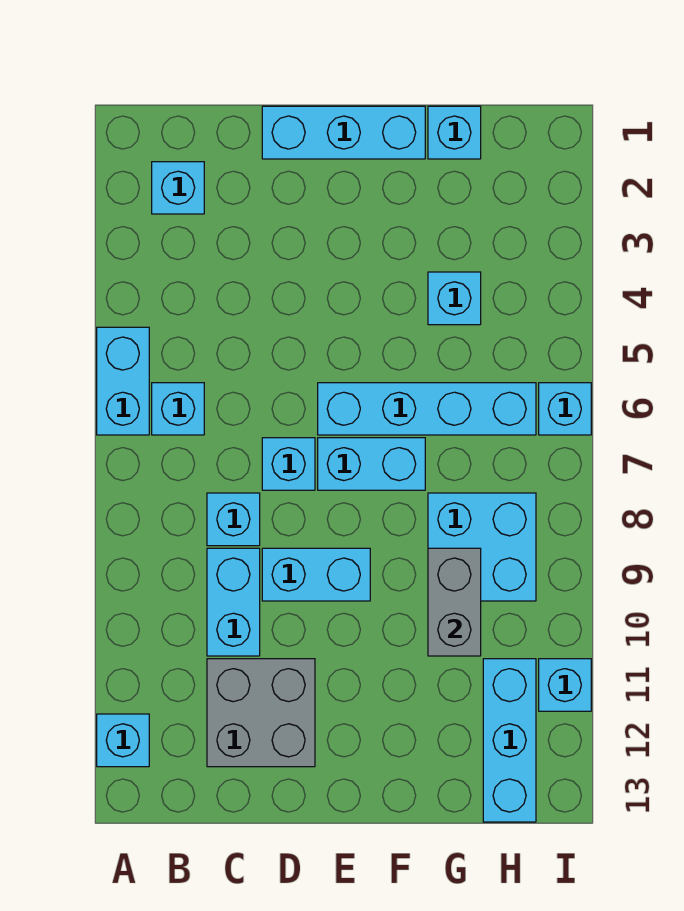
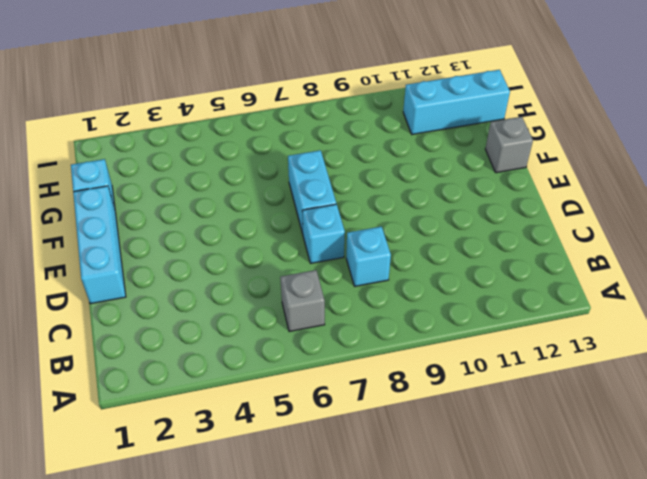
grey 1x1 brick [280,270,325,332] -> cyan 1x1 brick [152,383,204,435]
grey 1x1 brick [485,117,533,173] -> none
none -> cyan 1x2 brick [97,327,149,435]
none -> cyan 1x1 brick [97,714,149,767]
none -> cyan 1x1 brick [152,162,204,214]

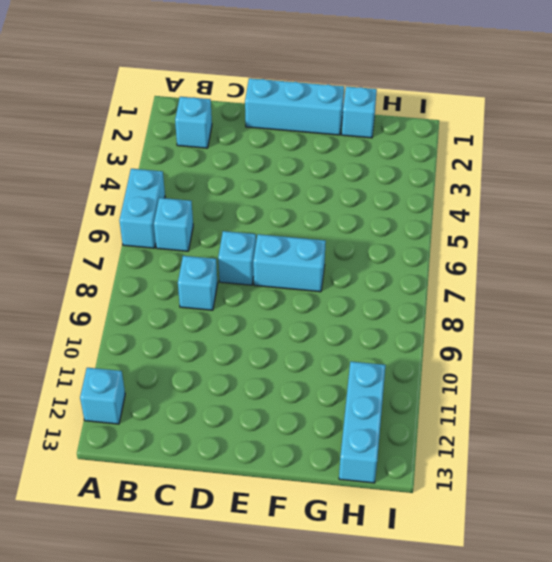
none -> cyan 1x2 brick [207,548,260,656]
none -> grey 2x2 brick [207,659,315,767]
none -> cyan 1x2 brick [262,548,370,601]

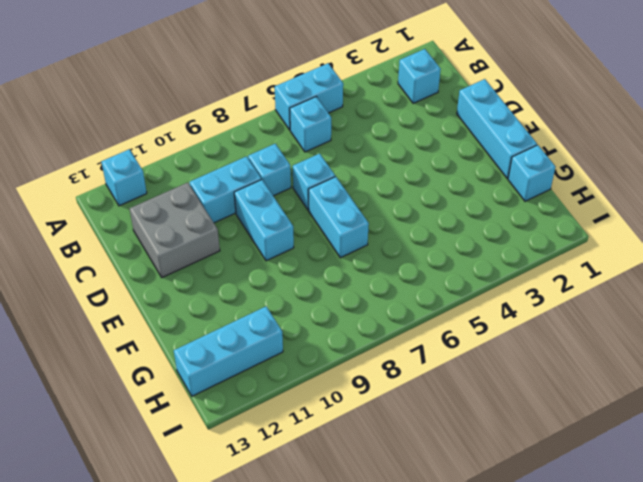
none -> cyan 1x4 brick [318,383,536,435]
none -> cyan 1x1 brick [428,272,481,325]
none -> cyan 2x2 brick [428,493,536,601]

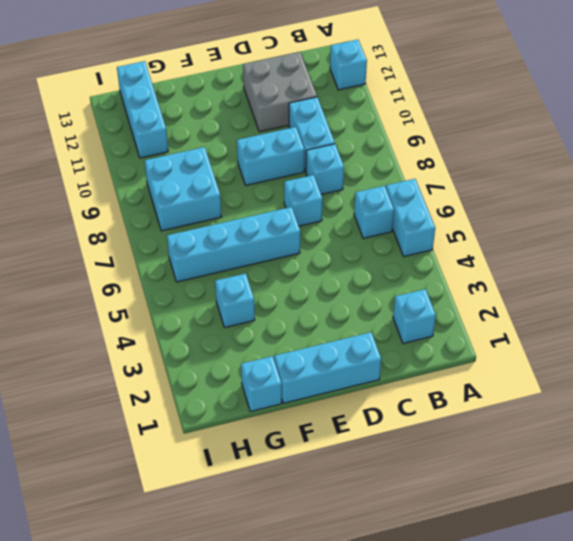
none -> cyan 1x2 brick [318,438,425,490]
none -> cyan 1x1 brick [539,383,591,435]
none -> cyan 1x1 brick [539,659,591,711]

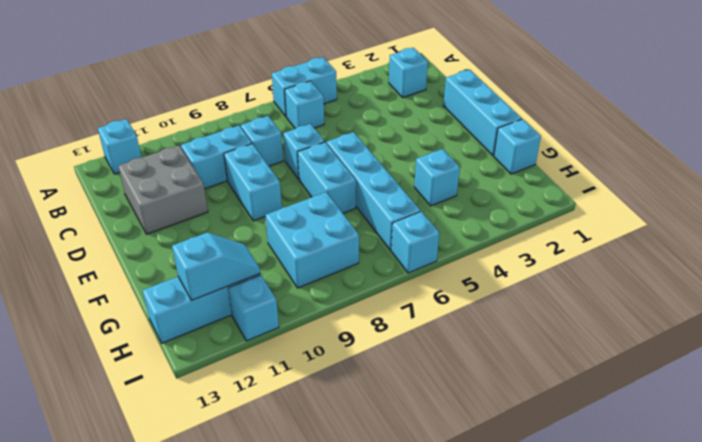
cyan 1x2 slope [172,232,260,300] -> none
none -> grey 1x2 brick [428,548,481,656]

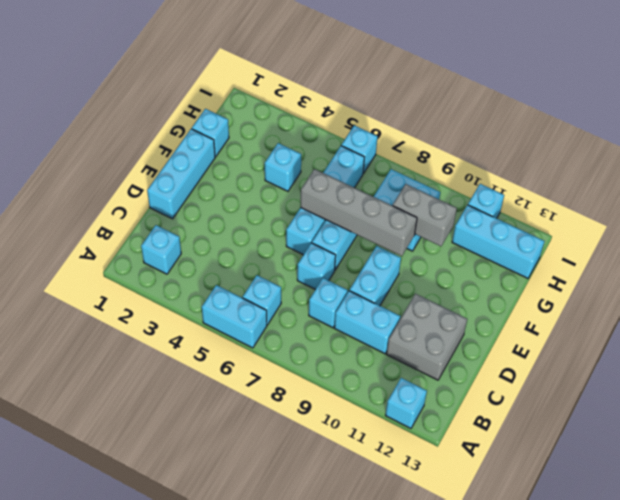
grey 1x4 brick [301,169,417,256] -> none

